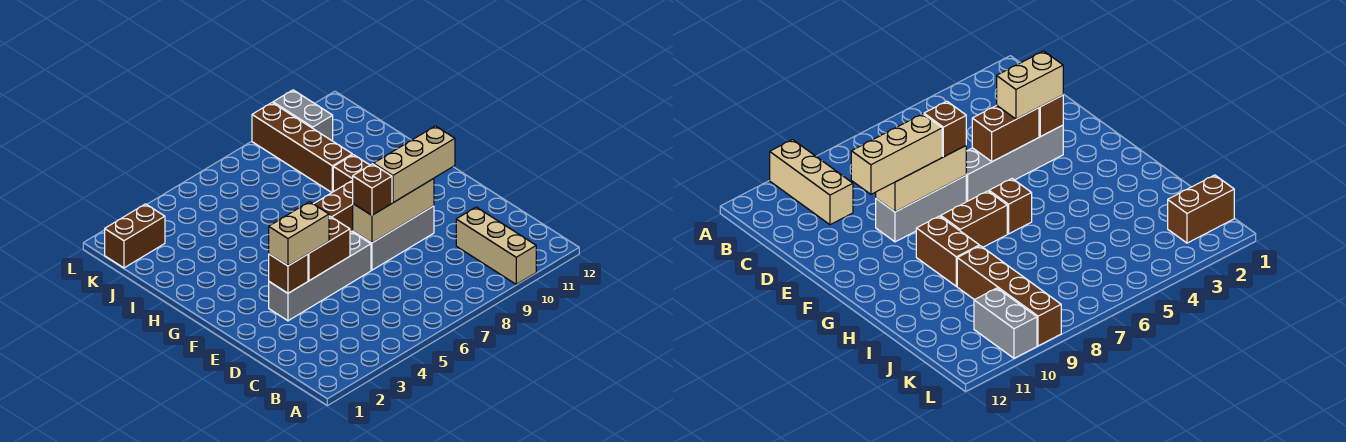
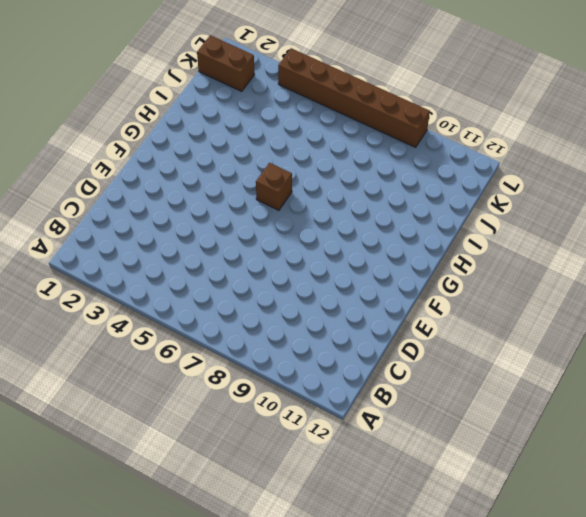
brown 1x6 brick [278,48,430,147] -> brown 1x4 brick [252,103,352,192]
none -> tan 1x3 brick [456,207,536,284]
none -> grey 1x4 brick [269,232,371,321]
none -> grey 1x3 brick [353,206,434,270]

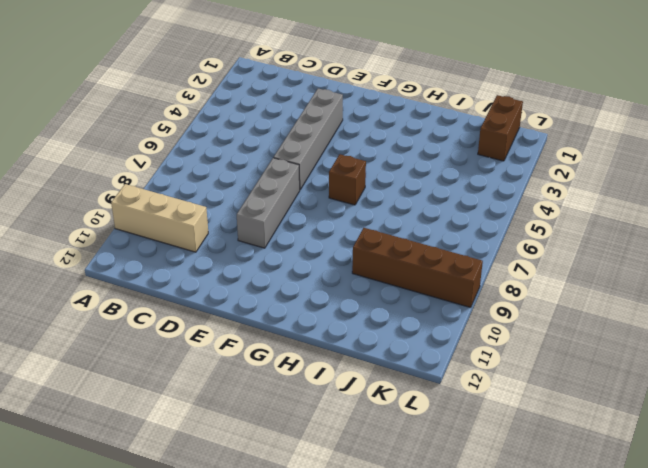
none -> brown 1x2 brick [314,180,353,232]
none -> brown 1x2 brick [333,155,370,192]
none -> grey 1x2 brick [273,90,333,141]

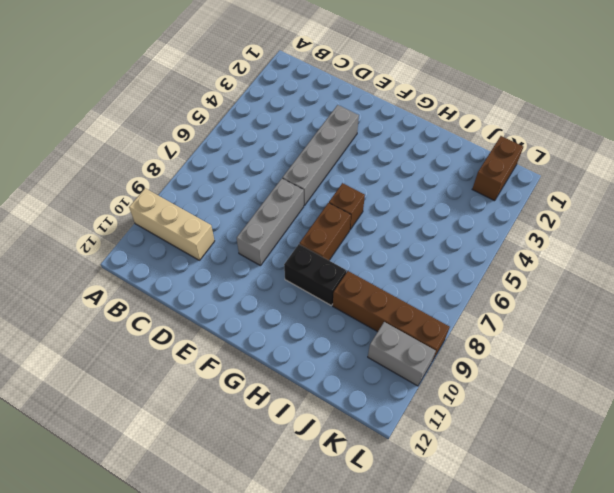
black 1x2 brick [284,244,347,305] -> brown 1x2 brick [333,155,370,192]
none -> brown 1x1 brick [269,254,308,293]
none -> brown 1x2 brick [308,217,350,281]
none -> tan 1x3 brick [353,179,434,243]

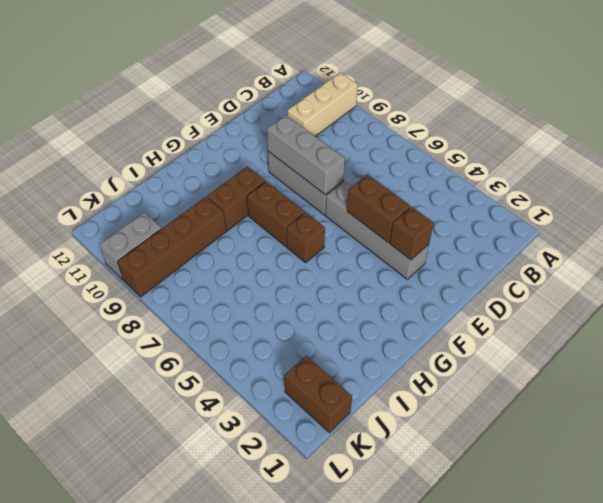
grey 1x3 brick [267,115,345,195] -> tan 1x3 brick [353,179,434,243]
none -> tan 1x2 brick [269,202,329,266]
none -> brown 1x1 brick [353,164,392,215]
none -> tan 1x3 brick [374,126,455,203]

